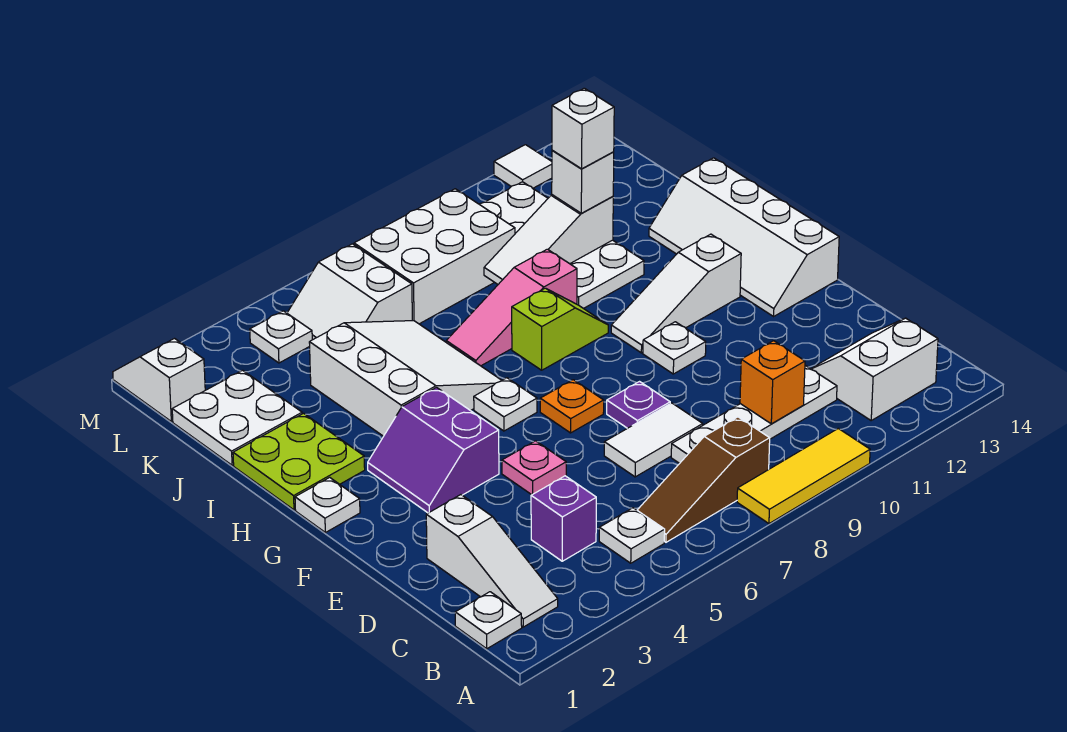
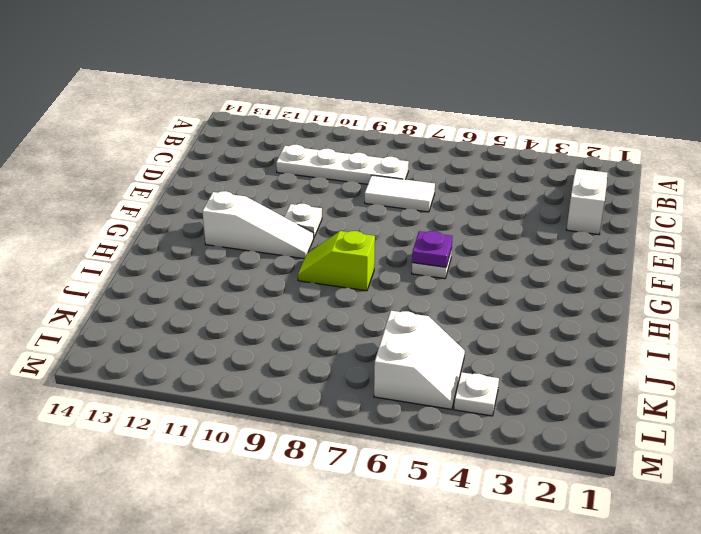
purple 1x1 plate [412,231,452,267] -> purple 1x1 plate moved to [607,382,670,428]
none -> yellow 1x3 tile [737,428,870,524]
none -> white 1x1 plate [455,592,522,649]
none -> white 1x1 plate [599,508,665,563]
none -> brown 1x3 slope [637,417,770,542]

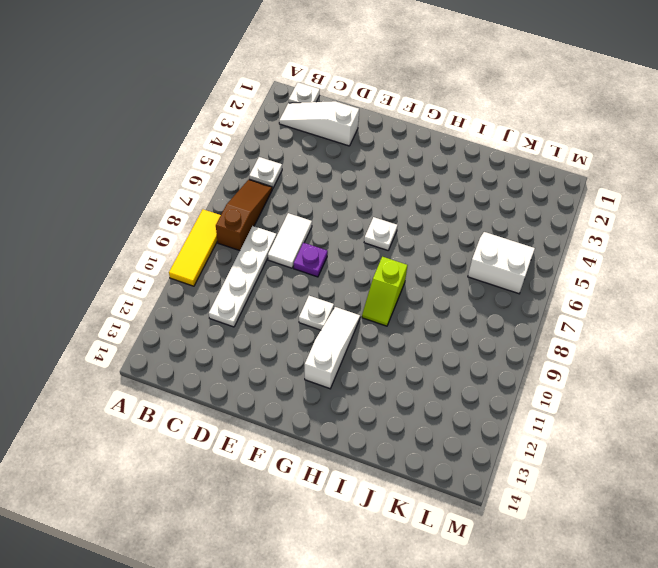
none -> white 2x2 slope [811,318,938,420]
none -> purple 1x1 brick [531,476,596,561]
none -> pink 1x1 plate [502,441,566,495]
none -> purple 2x2 slope [368,388,499,513]

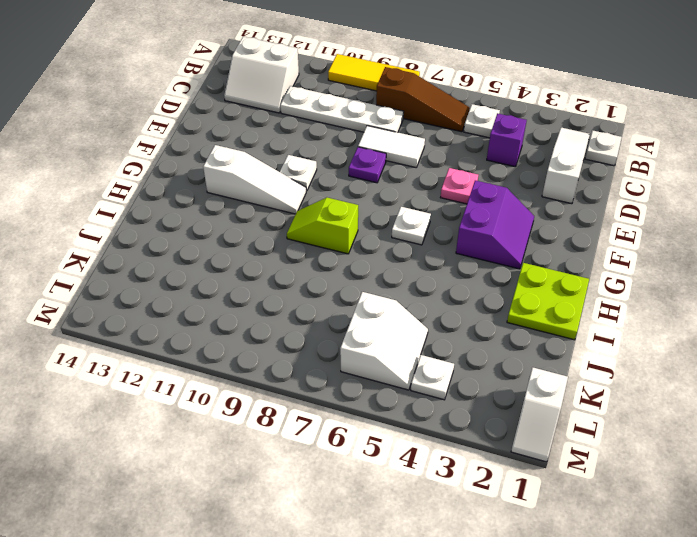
none -> orange 1x1 plate [540,380,604,433]
none -> white 2x4 slope [649,158,839,316]
none -> white 1x1 plate [295,477,360,532]
none -> white 3x3 slope [309,321,502,436]

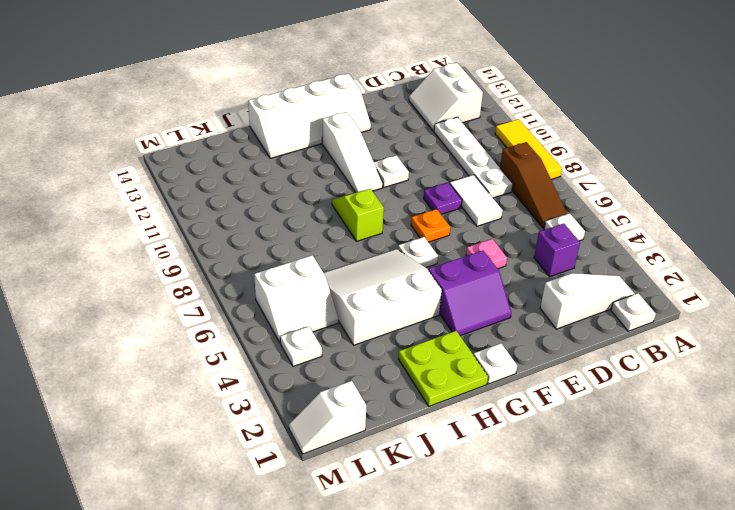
none -> pink 1x3 slope [446,249,577,366]
none -> white 2x4 plate [479,182,644,309]
none -> white 2x2 plate [172,370,302,465]
none -> white 2x3 brick [354,189,515,324]

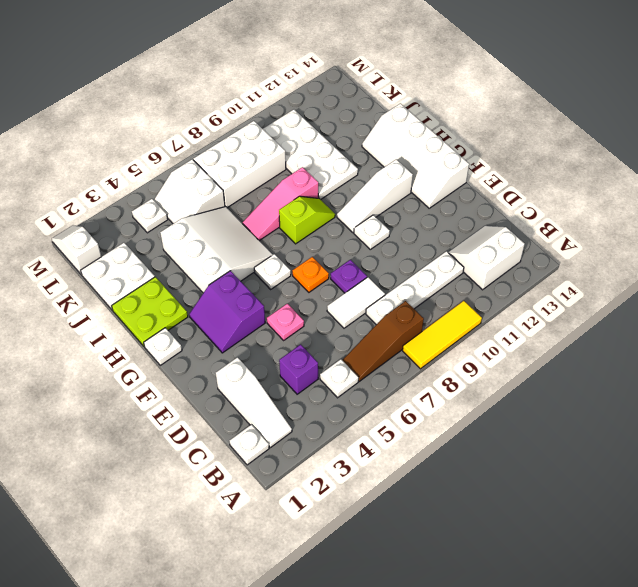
none -> white 1x1 tile [494,145,552,188]
none -> orange 1x1 brick [740,341,805,424]
none -> white 1x3 slope [484,195,613,284]
none -> white 1x1 brick [552,150,614,213]

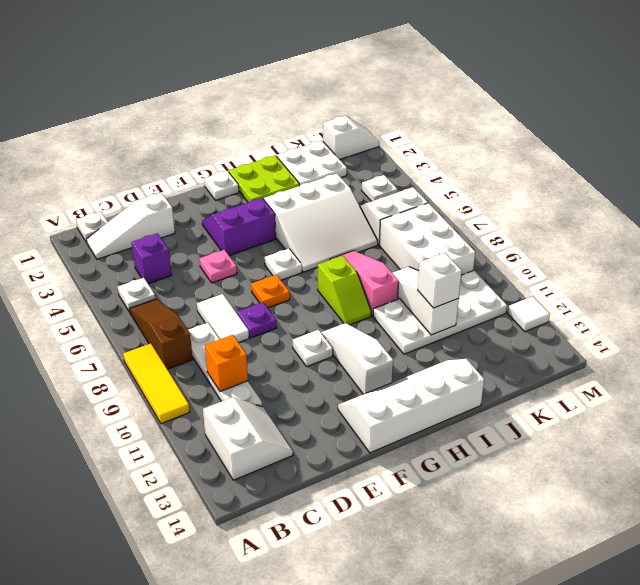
none -> white 1x1 brick [552,88,614,169]

